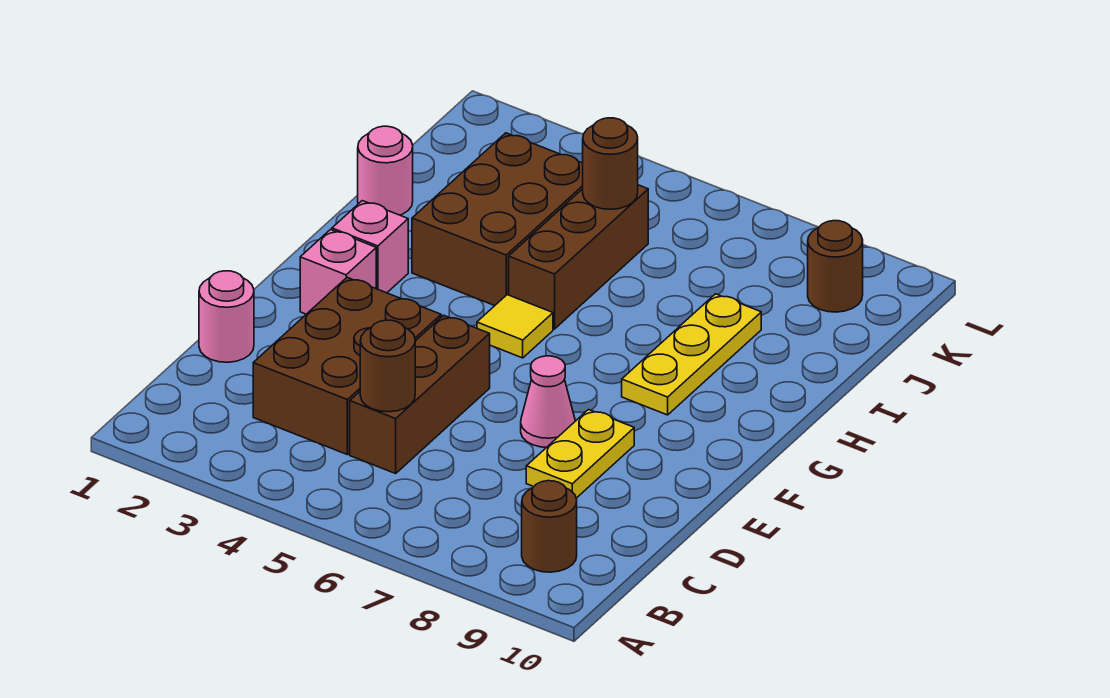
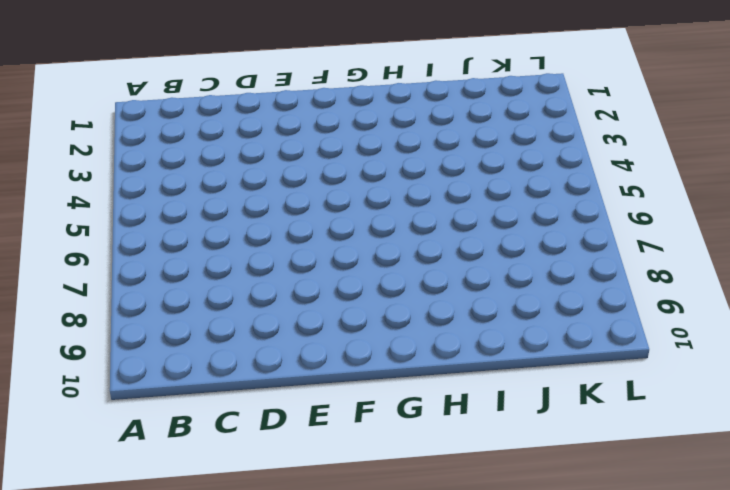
none -> brown 1x1 round brick [522,481,577,572]
none -> brown 2x3 brick [253,277,441,454]
none -> brown 1x3 brick [350,315,490,473]

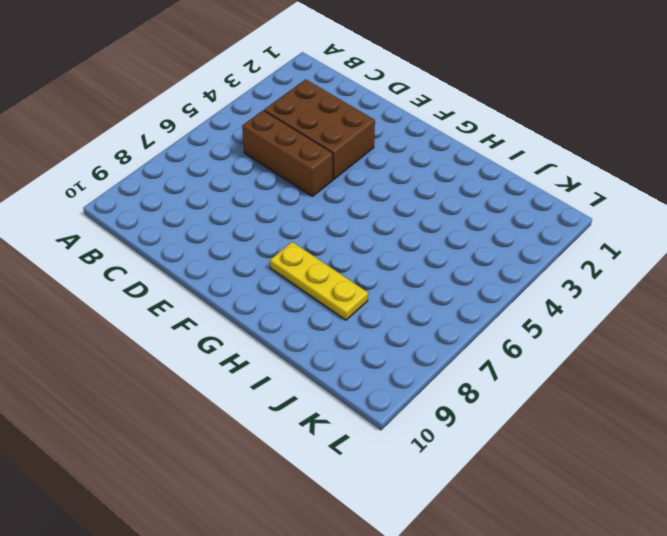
none -> brown 1x1 round brick [522,481,577,572]
none -> pink 1x1 round brick [199,271,254,362]
none -> yellow 1x2 plate [526,410,634,498]

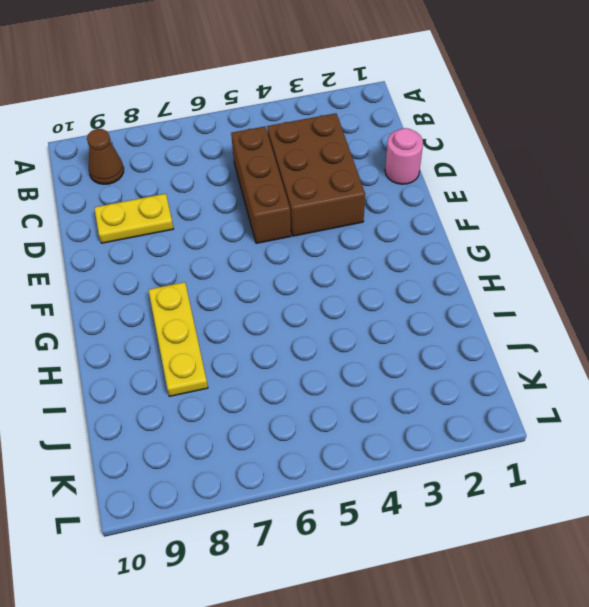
brown 1x1 cone [87,129,124,184] -> brown 1x1 round brick [522,481,577,572]
yellow 1x2 plate [94,194,173,243] -> yellow 1x2 plate turned to [526,410,634,498]
none -> pink 1x1 cone [521,356,575,447]
none -> pink 1x1 brick [300,230,376,314]
none -> pink 1x1 brick [332,201,408,293]

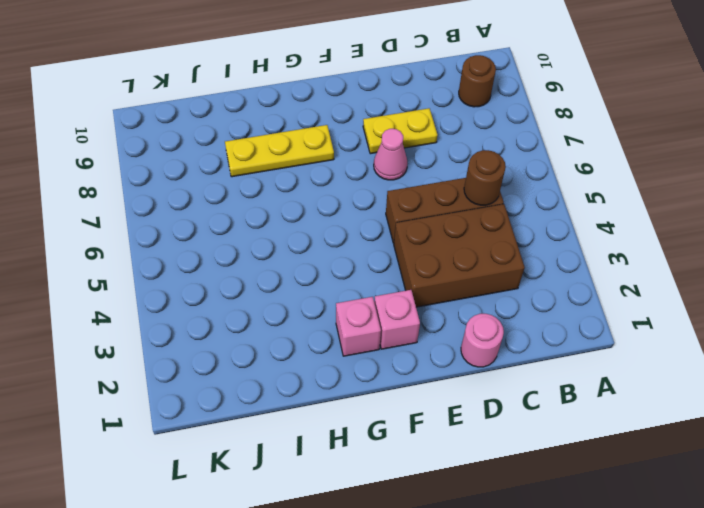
none -> yellow 1x1 tile [477,295,553,358]
none -> brown 2x3 brick [412,133,583,306]
none -> brown 1x3 brick [509,185,648,329]

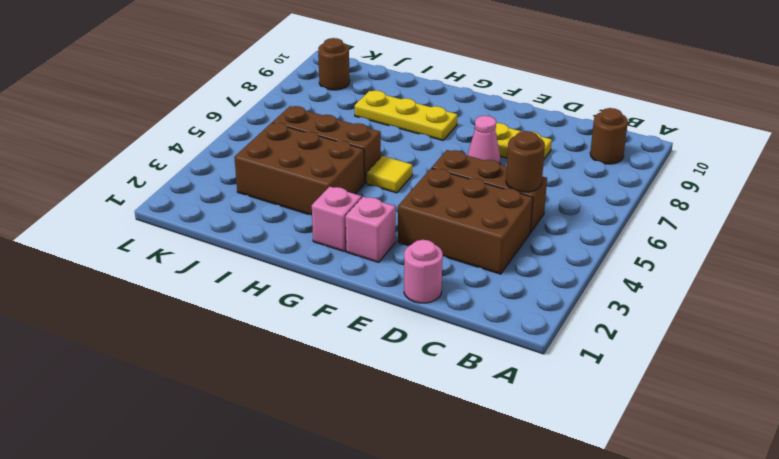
none -> pink 1x1 round brick [358,126,413,215]
none -> brown 1x1 round brick [583,118,638,209]

